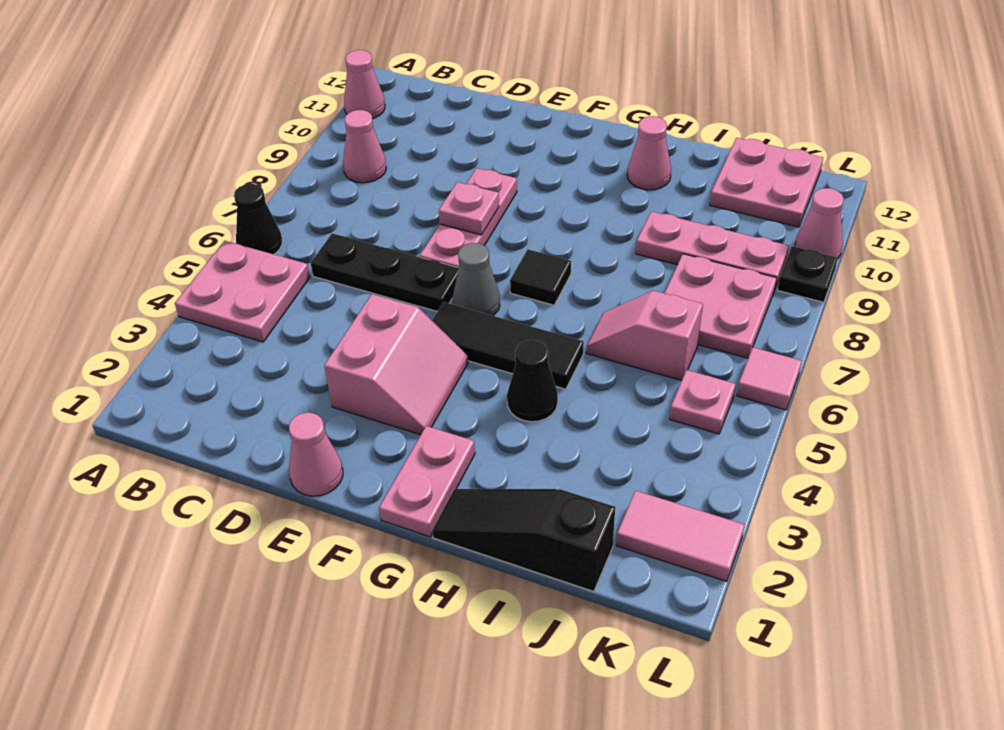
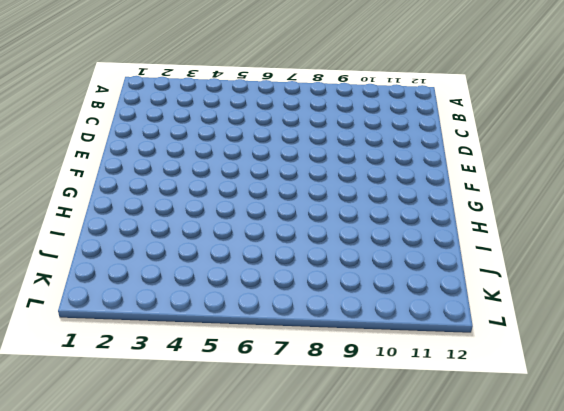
none -> pink 2x2 plate [175,241,310,342]
none -> black 1x1 cone [234,184,282,254]
none -> pink 1x1 cone [344,50,385,119]

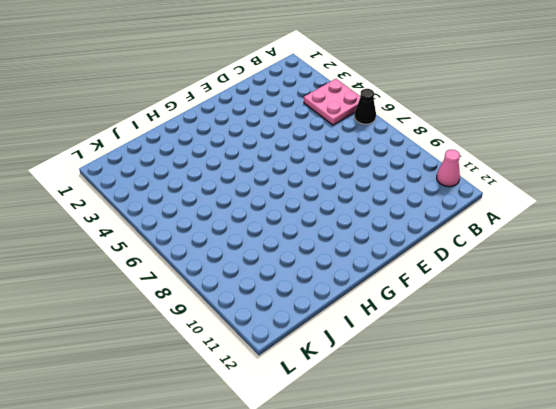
none -> pink 1x1 cone [343,110,386,183]
none -> black 1x3 plate [311,233,459,311]
none -> pink 1x1 cone [289,413,343,496]

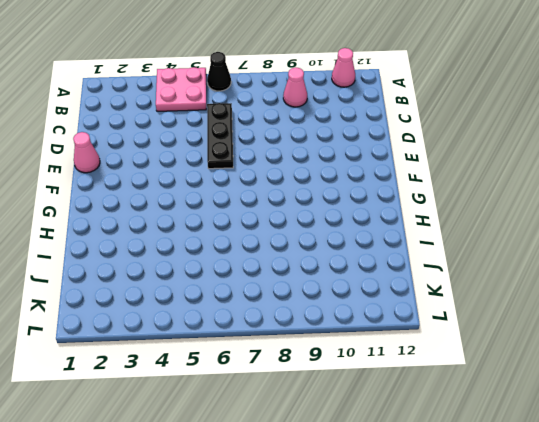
none -> pink 2x2 slope [324,294,468,435]
none -> pink 1x3 plate [420,168,517,268]
none -> black 1x3 tile [432,302,584,389]

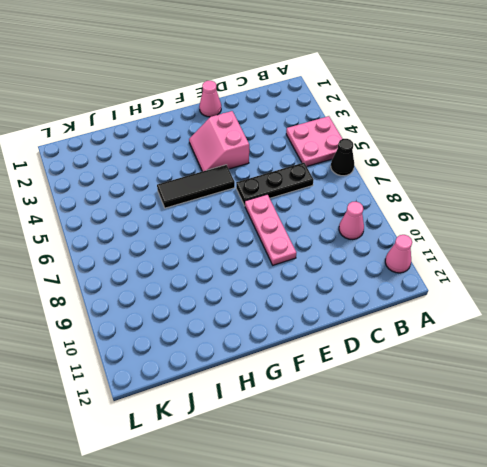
none -> grey 1x1 cone [453,243,500,316]
none -> pink 1x2 plate [379,426,475,537]
none -> black 1x1 tile [510,249,571,305]

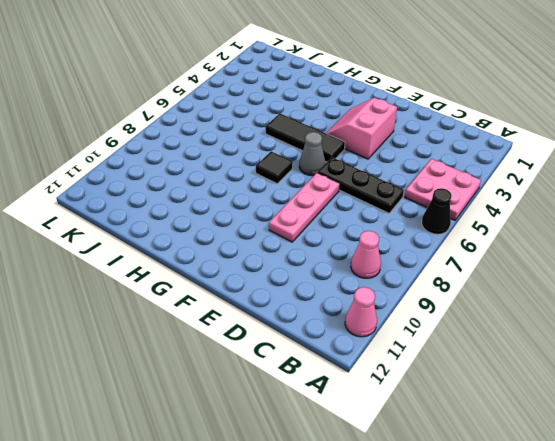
none -> pink 1x1 cone [289,413,343,496]
none -> pink 1x2 plate [379,426,475,537]
none -> black 1x3 slope [432,489,615,592]

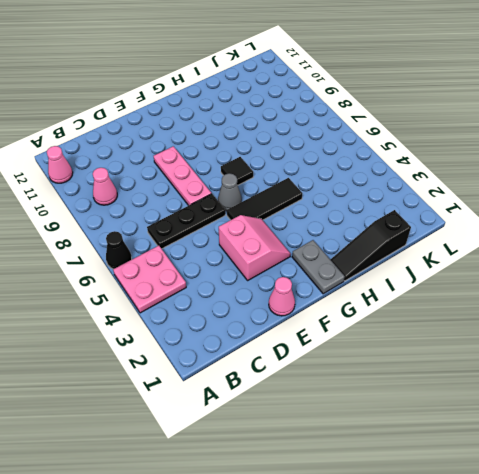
grey 1x2 plate [292,240,345,294] -> pink 1x2 plate [379,426,475,537]
none -> black 1x1 cone [507,340,558,422]
none -> pink 1x1 cone [627,116,671,190]
none -> pink 1x2 slope [586,291,703,380]

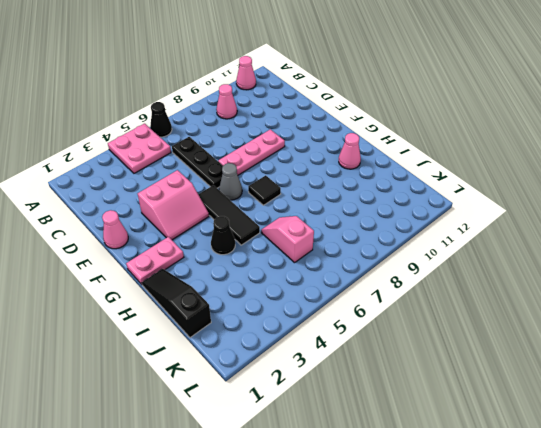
none -> pink 1x3 plate [636,211,789,288]
none -> pink 2x2 plate [664,254,777,358]
none -> pink 2x2 plate [710,138,823,227]

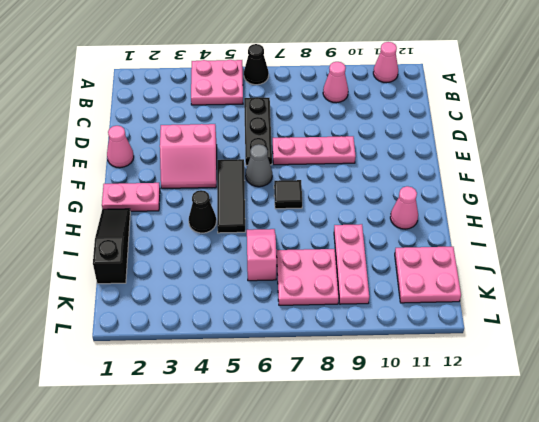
none -> pink 1x2 tile [616,491,744,581]
none -> pink 1x1 plate [670,370,736,434]
none -> pink 1x1 tile [737,347,802,410]

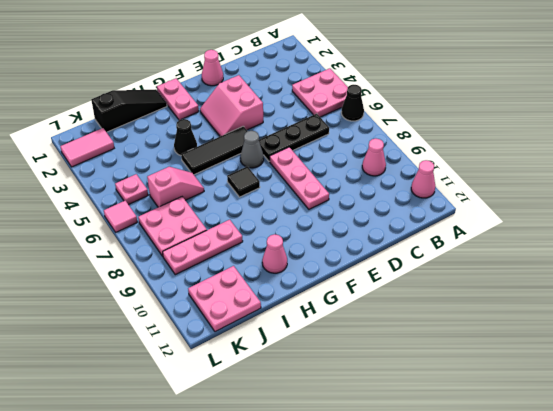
none -> black 1x1 plate [777,246,838,302]
none -> pink 1x1 cone [795,188,844,258]
none -> pink 1x1 plate [439,182,499,235]

